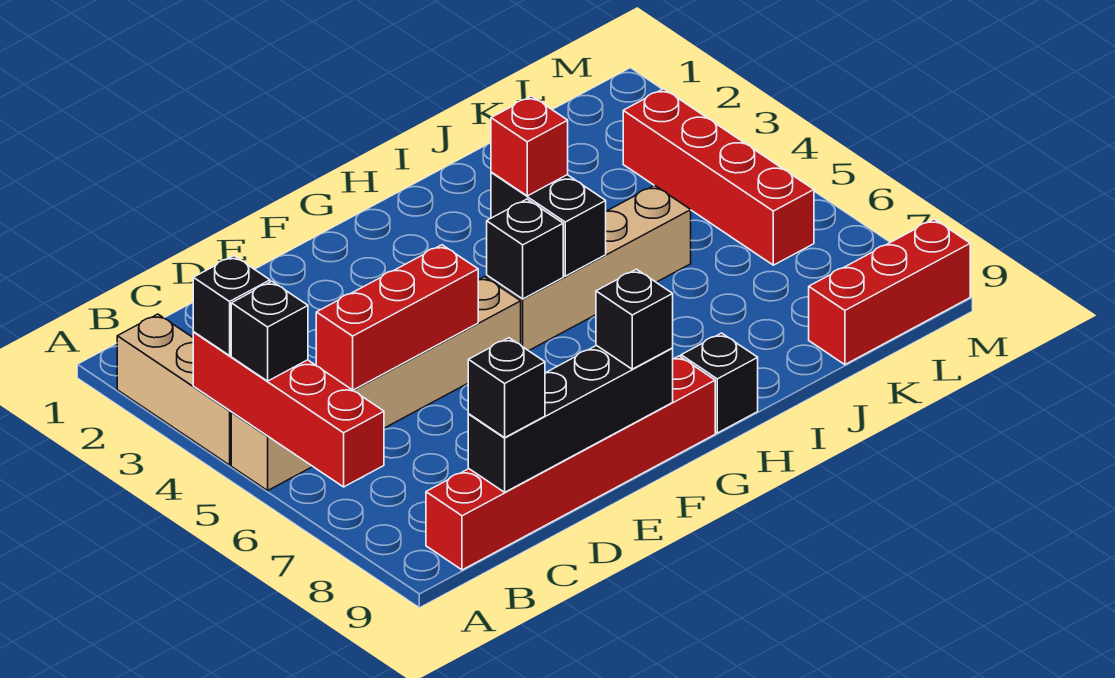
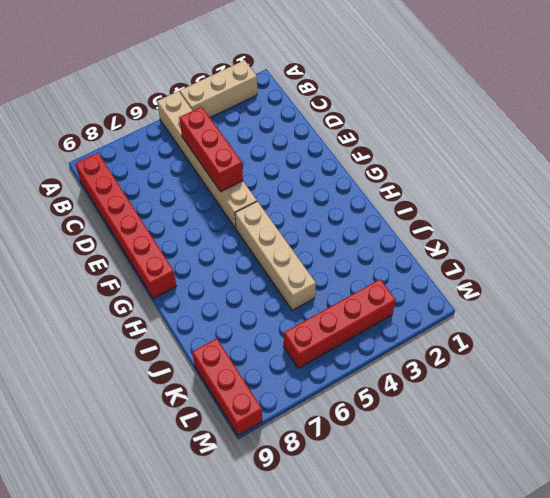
none -> black 1x1 brick [681,333,758,433]
none -> red 1x4 brick [193,332,384,487]
none -> black 1x4 brick [468,345,673,492]

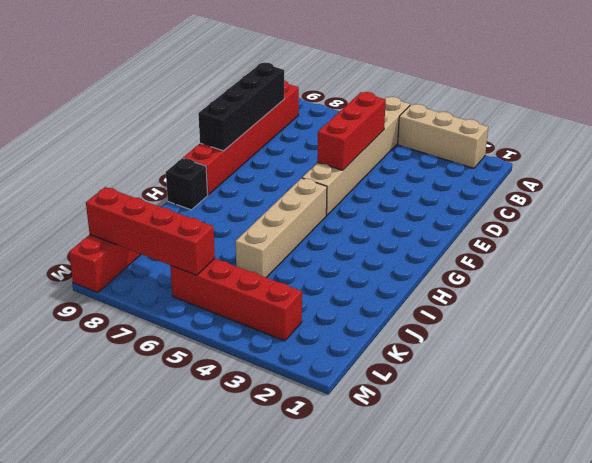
red 1x4 brick [86,187,215,275] -> red 1x4 brick moved to [193,332,384,487]
none -> black 1x1 brick [487,199,563,299]
none -> black 1x2 brick [491,172,606,276]
none -> black 1x1 brick [193,256,270,356]

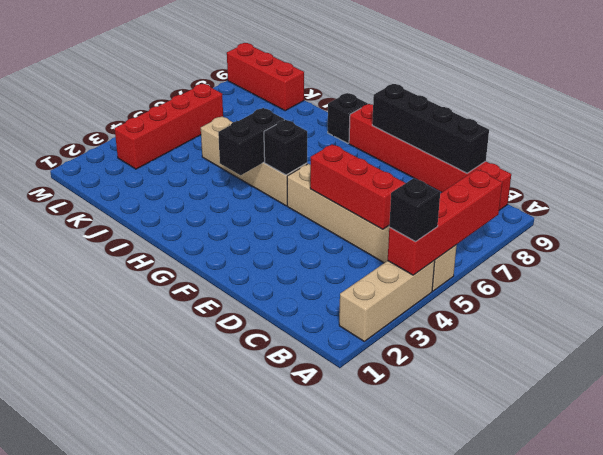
none -> black 1x1 brick [231,281,308,381]
none -> black 1x1 brick [468,338,545,438]
none -> black 1x1 brick [596,269,673,369]

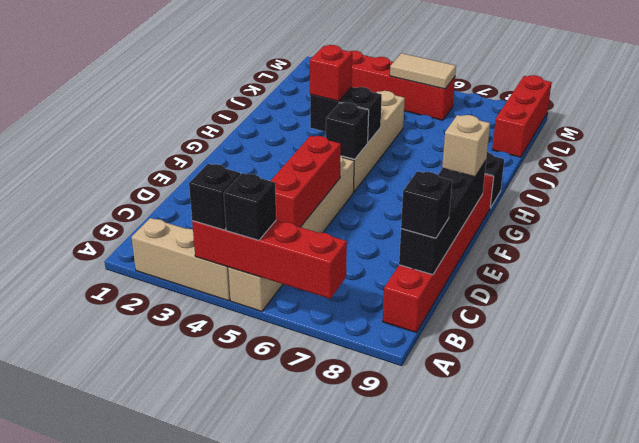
tan 1x1 brick [442,115,490,177] -> black 1x1 brick [596,269,673,369]
tan 1x2 tile [390,53,456,89] -> none

